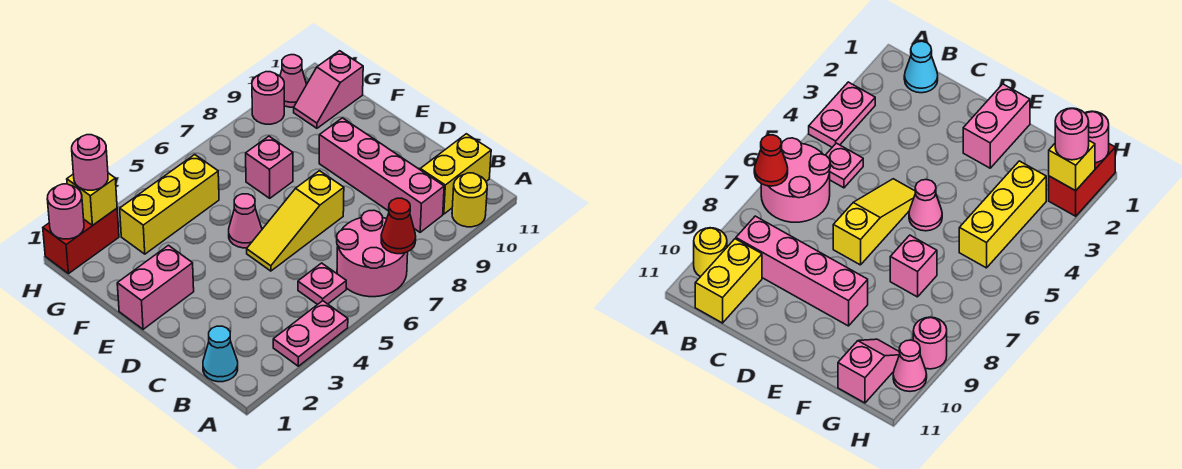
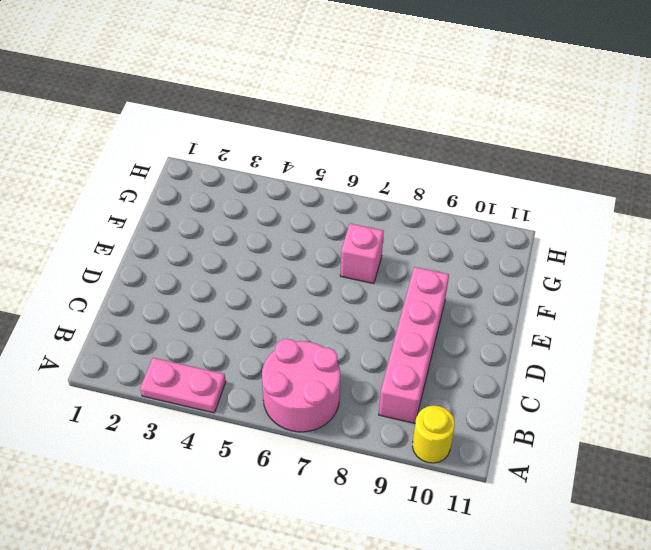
none -> cyan 1x1 cone [203,326,238,382]
none -> pink 1x1 plate [298,263,346,305]
none -> yellow 1x2 brick [420,134,491,214]

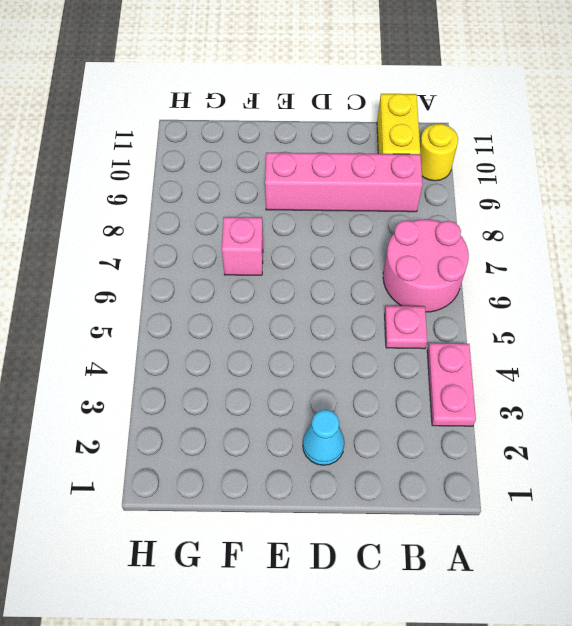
cyan 1x1 cone [303,410,345,465] -> cyan 1x1 cone moved to [203,326,238,382]
none -> yellow 1x3 slope [247,171,344,271]
none -> pink 1x2 brick [117,245,194,329]
none -> pink 1x1 cone [229,194,262,248]

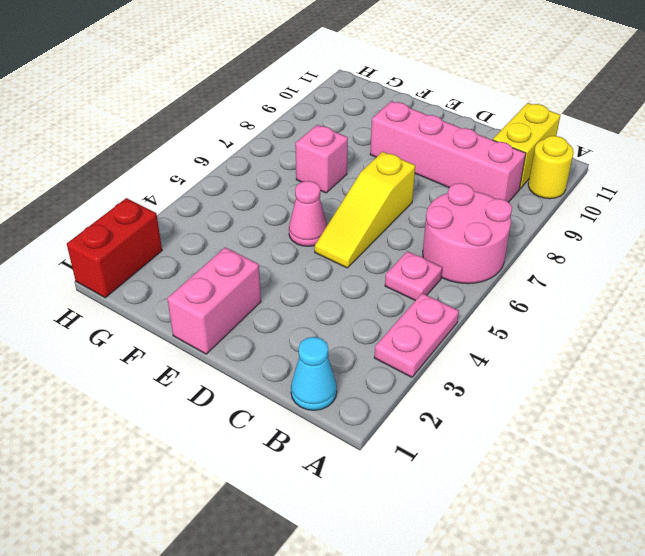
none -> yellow 1x3 brick [120,155,219,254]
none -> pink 1x2 slope [294,51,363,128]
none -> pink 1x1 round brick [252,72,284,124]

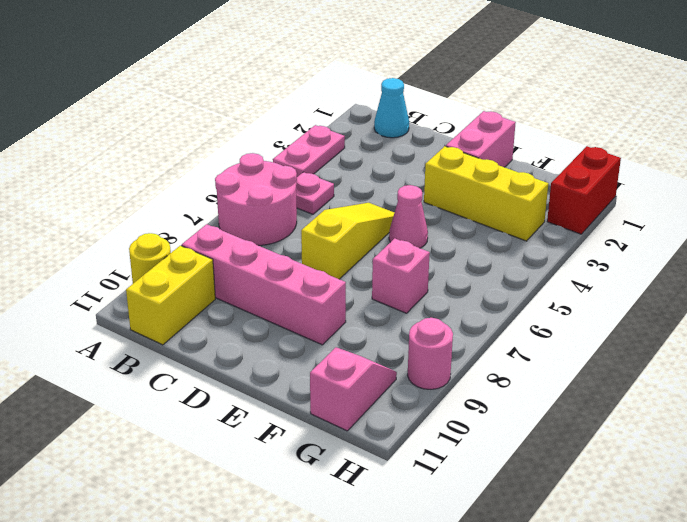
yellow 1x3 brick [424,146,548,241] -> yellow 1x3 brick turned to [120,155,219,254]
none -> pink 1x1 cone [280,55,307,107]
none -> red 1x1 cone [381,198,416,254]
none -> pink 1x1 round brick [47,184,84,239]

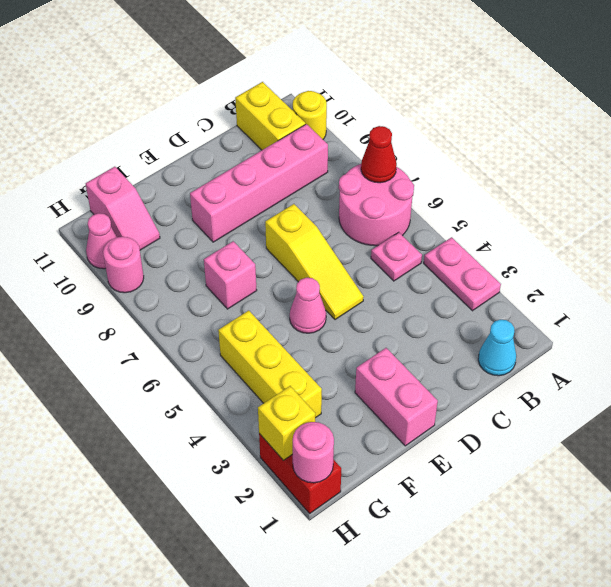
none -> pink 1x1 round brick [72,135,108,190]

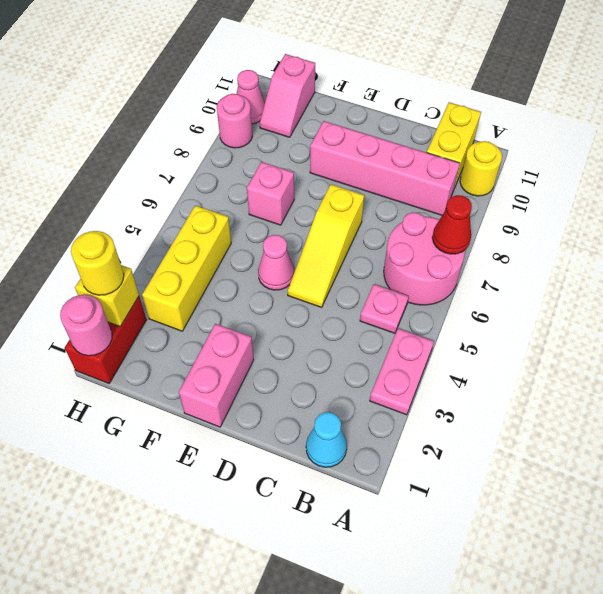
yellow 1x1 round brick [71,231,124,295] -> pink 1x1 round brick [72,135,108,190]

